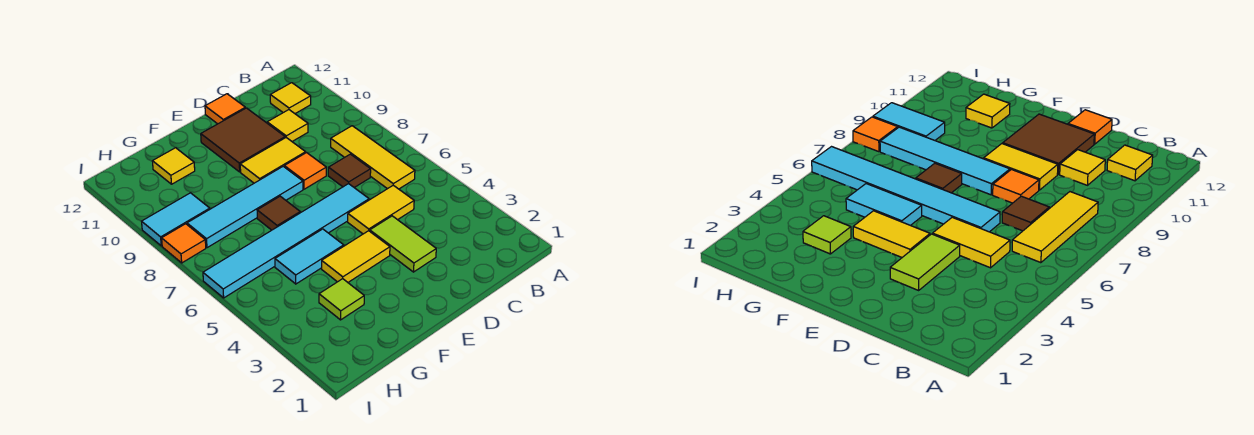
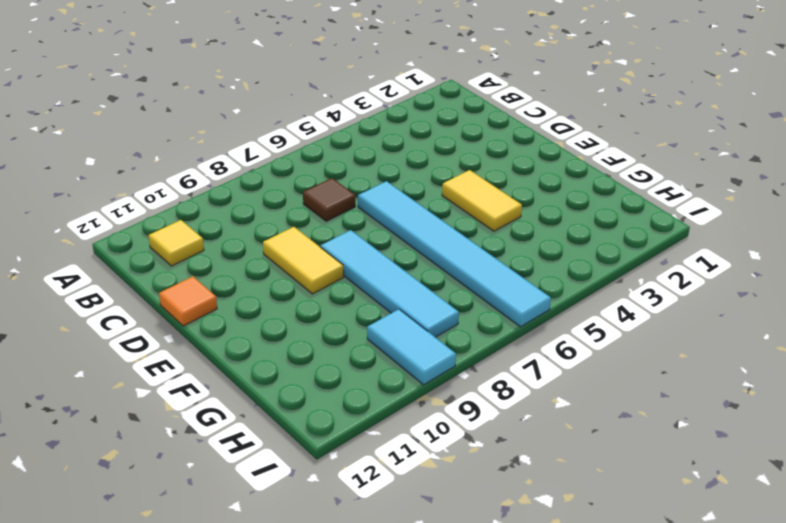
none -> yellow 1x3 tile [331,126,415,189]
none -> yellow 1x2 tile [348,185,414,234]
none -> yellow 1x1 tile [267,110,308,141]

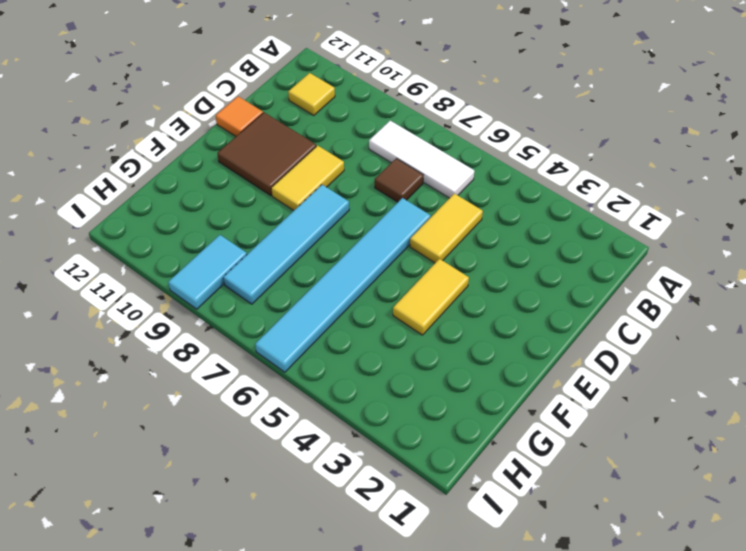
white 1x3 tile [369,121,474,198] -> yellow 1x3 tile [331,126,415,189]
none -> yellow 1x1 tile [267,110,308,141]
none -> lime 1x2 tile [370,216,436,272]
none -> orange 1x1 tile [284,153,326,189]

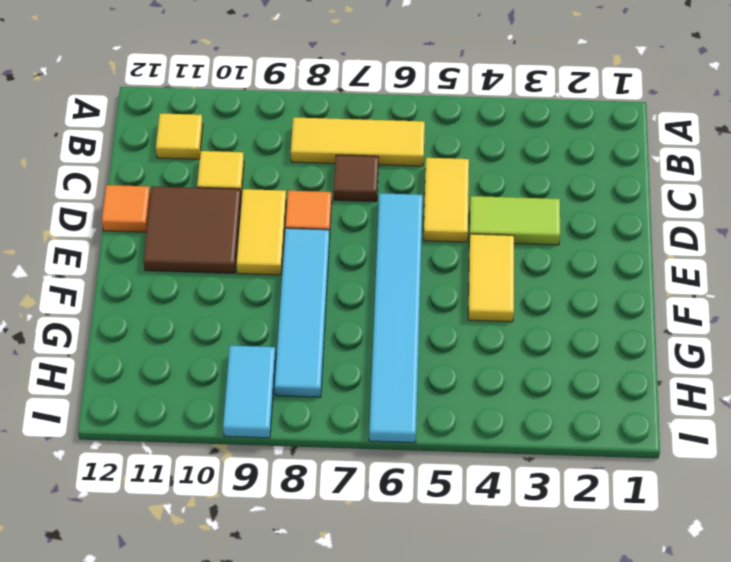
none -> cyan 1x2 tile [275,229,344,284]
none -> brown 1x1 tile [257,196,300,230]
none -> lime 1x1 tile [319,279,364,320]

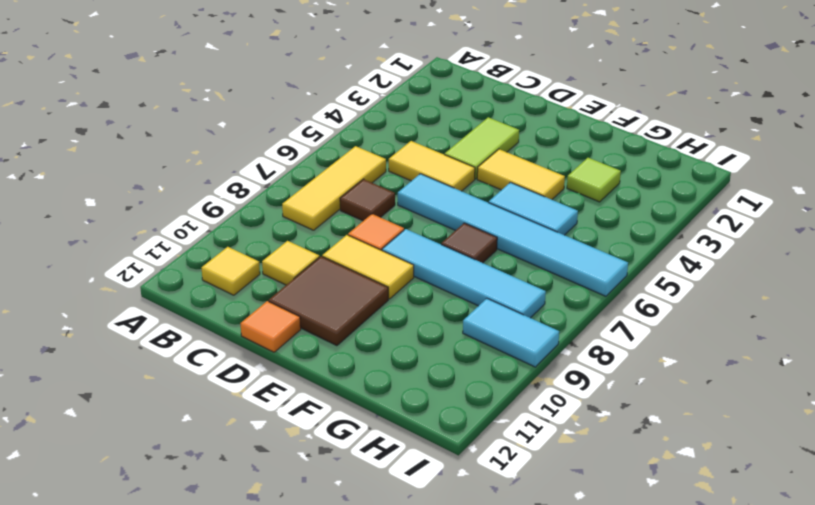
none -> yellow 1x1 tile [152,148,195,184]
none -> orange 1x1 tile [162,224,206,263]

